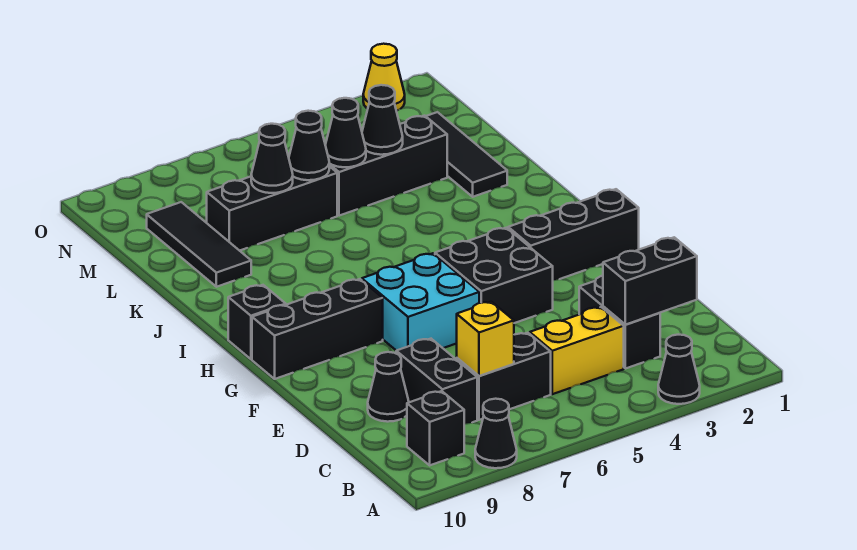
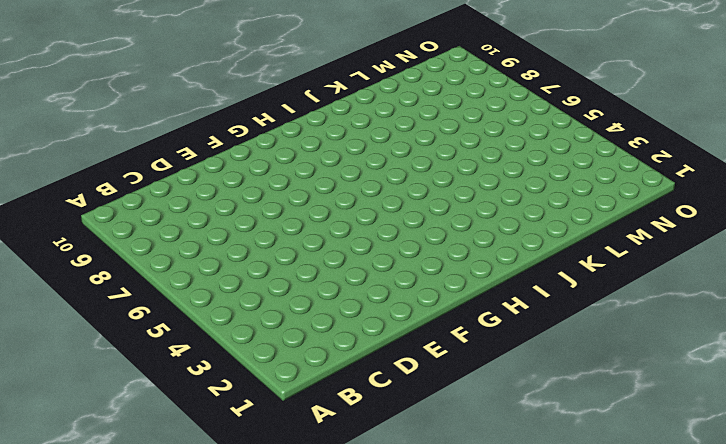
none -> black 1x1 cone [658,335,700,404]
none -> black 1x1 cone [475,399,517,468]
none -> black 1x1 brick [407,391,464,465]

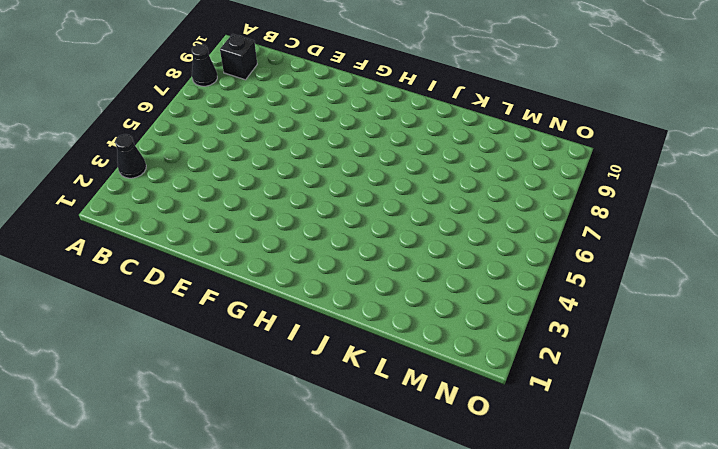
none -> black 1x2 brick [579,276,660,369]
none -> yellow 1x2 brick [530,307,624,394]
none -> black 1x2 brick [457,333,551,420]

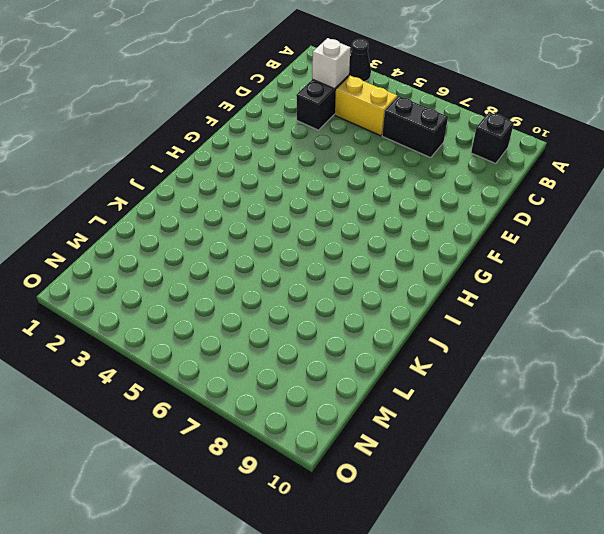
white 1x1 brick [312,38,350,89] -> black 1x2 brick [603,237,697,325]
none -> black 1x1 cone [475,399,517,468]
none -> black 1x2 brick [396,339,477,424]
none -> black 1x1 cone [368,352,409,422]

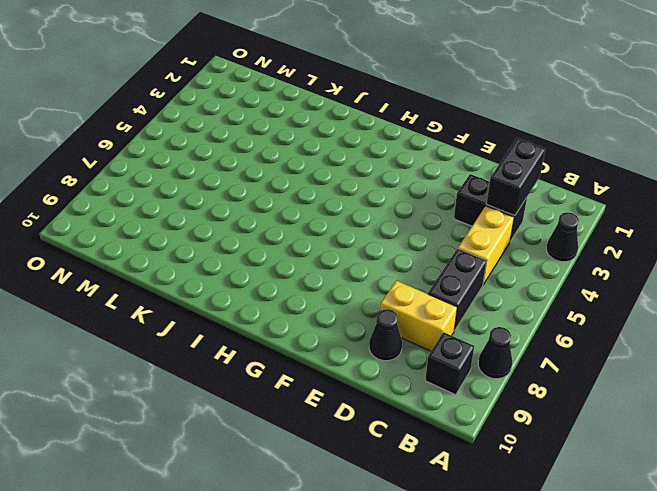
yellow 1x2 brick [380,281,457,351] -> black 1x2 brick [396,339,477,424]
none -> black 2x2 brick [435,228,553,323]
none -> cyan 2x2 brick [362,253,479,351]
none -> black 1x3 brick [508,189,639,280]

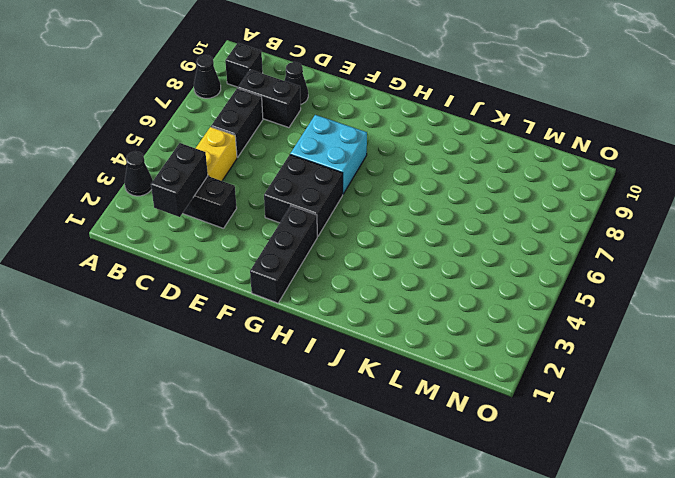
none -> black 1x3 brick [252,279,383,379]
none -> black 1x1 brick [228,285,286,359]
none -> black 1x3 tile [426,112,507,197]

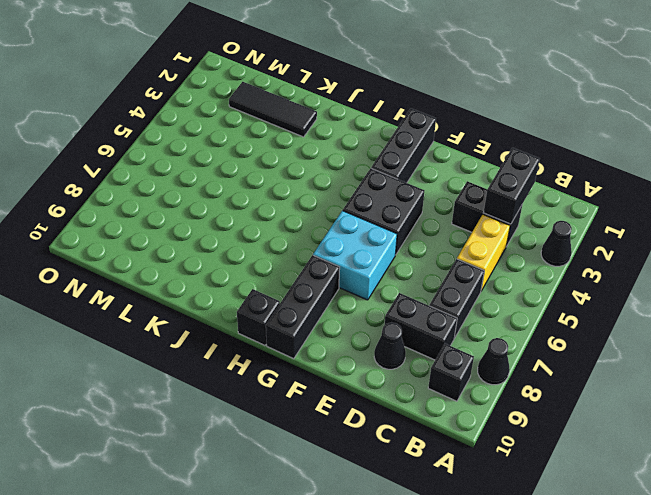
none -> black 1x3 tile [147,202,251,287]
none -> black 1x3 brick [329,116,447,216]
none -> black 1x3 brick [207,166,337,251]

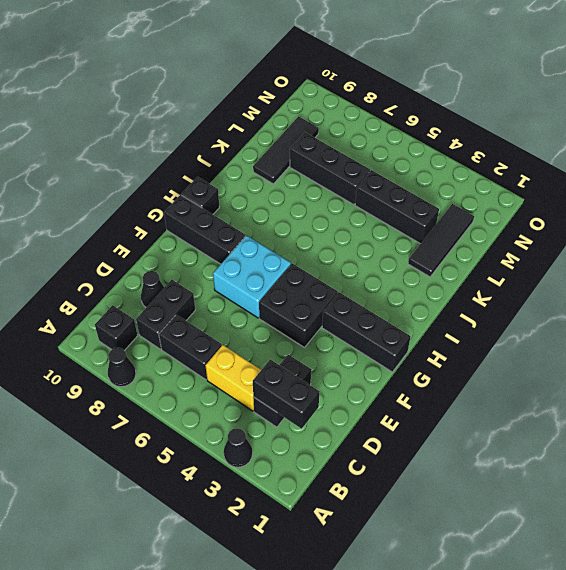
none -> yellow 1x1 cone [363,44,405,111]
none -> yellow 1x1 brick [457,302,514,376]
none -> black 1x1 cone [362,85,403,155]

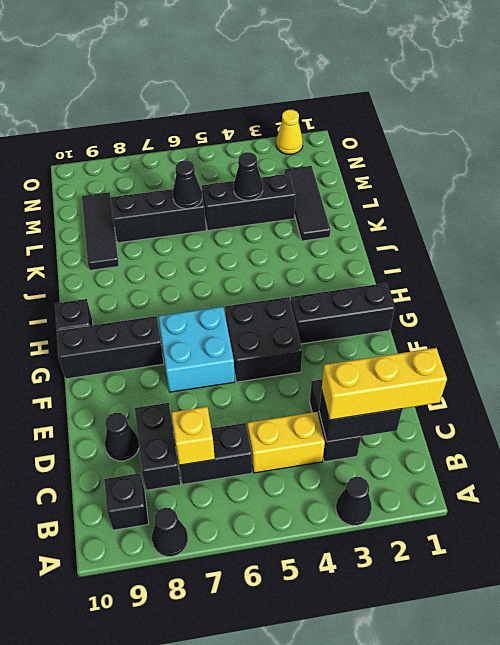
yellow 1x3 brick [322,348,447,420] -> none
none -> black 1x1 cone [325,98,366,167]
none -> black 1x1 cone [251,124,293,193]

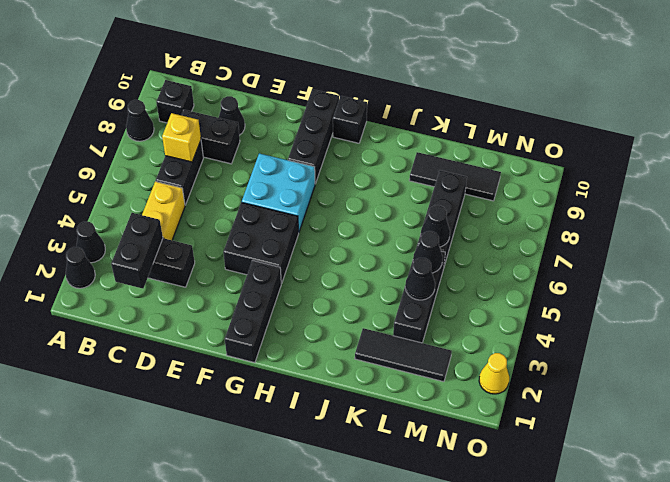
black 1x1 cone [66,247,95,288] -> black 1x1 cone moved to [251,124,293,193]

